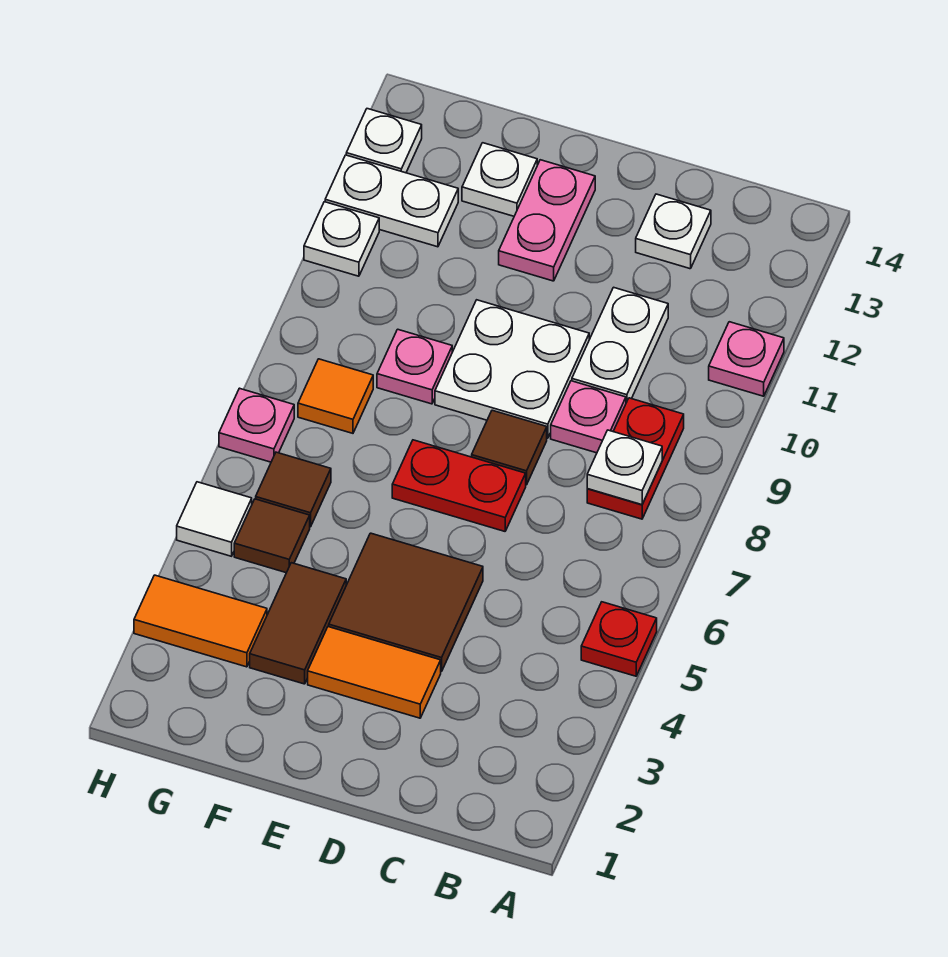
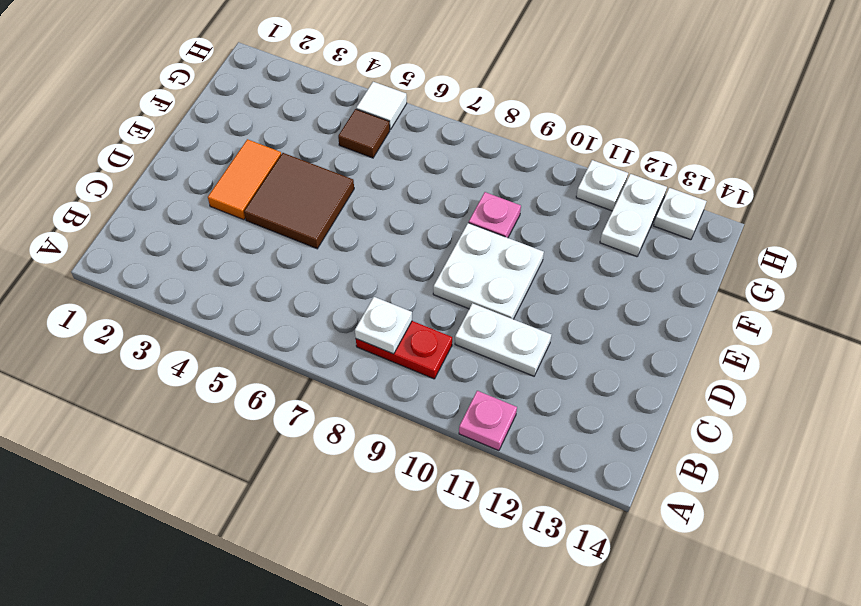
none -> red 1x1 plate [581,602,657,676]
none -> pink 1x1 plate [551,381,626,453]
none -> white 1x1 plate [636,194,711,269]

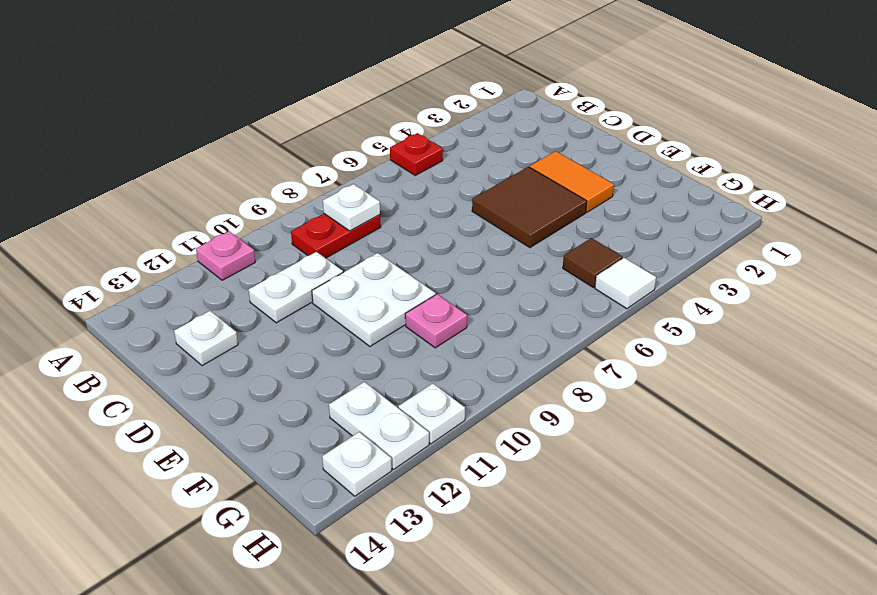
none -> pink 1x1 plate [551,381,626,453]
none -> red 1x2 plate [392,440,526,531]
none -> brown 1x1 tile [472,410,547,485]

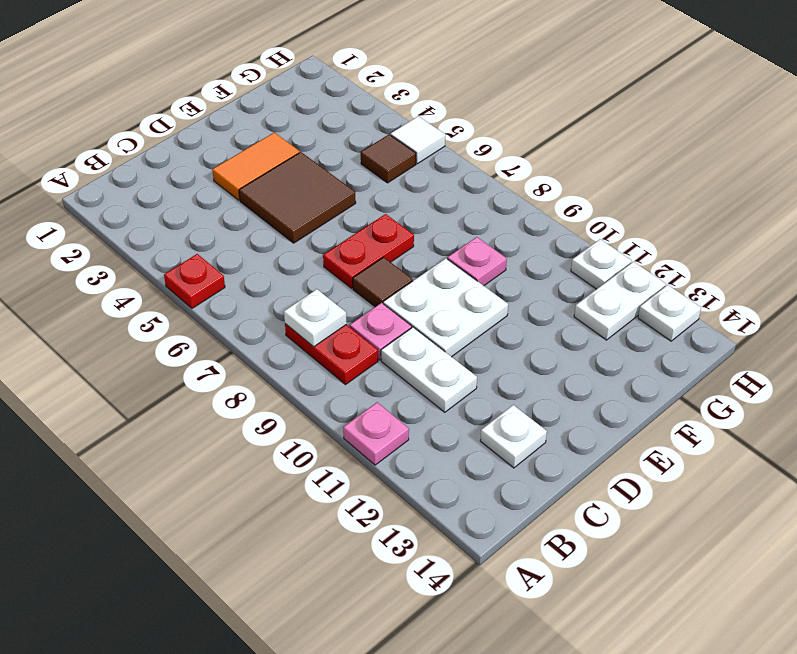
none -> pink 1x2 plate [499,160,595,281]
none -> brown 1x2 tile [250,563,346,684]
none -> white 1x1 plate [462,143,537,216]

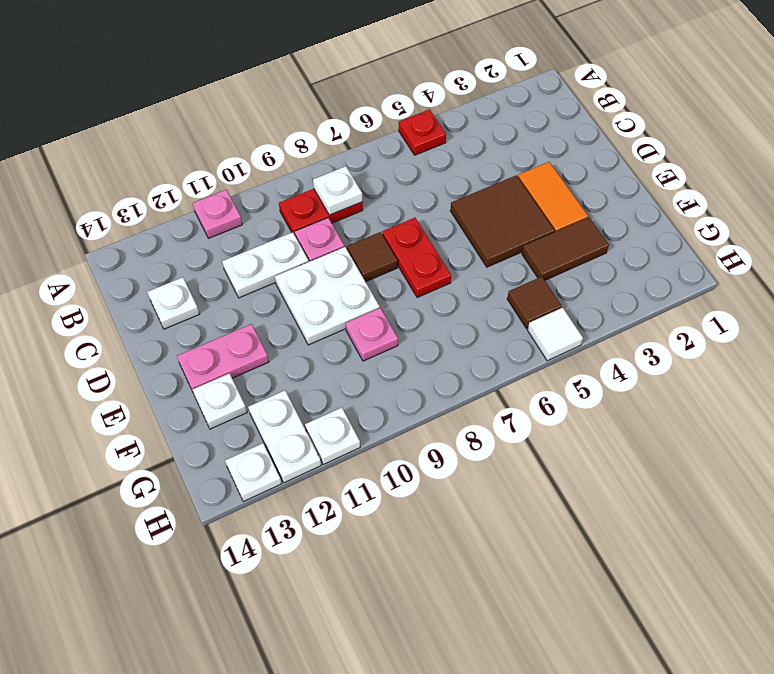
none -> orange 1x2 tile [134,575,267,667]
none -> brown 1x1 tile [256,452,331,527]
none -> orange 1x1 tile [298,359,373,433]

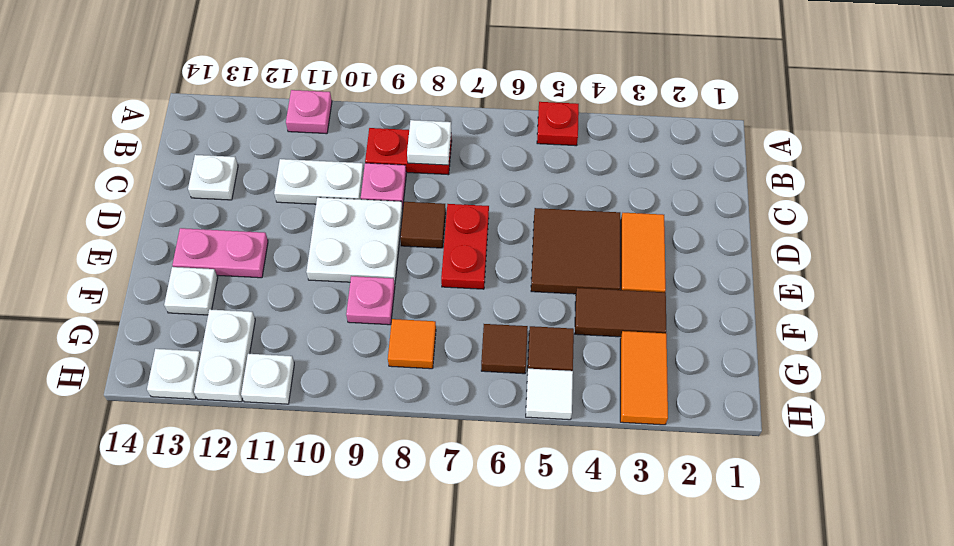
none -> pink 1x1 plate [219,388,294,462]

